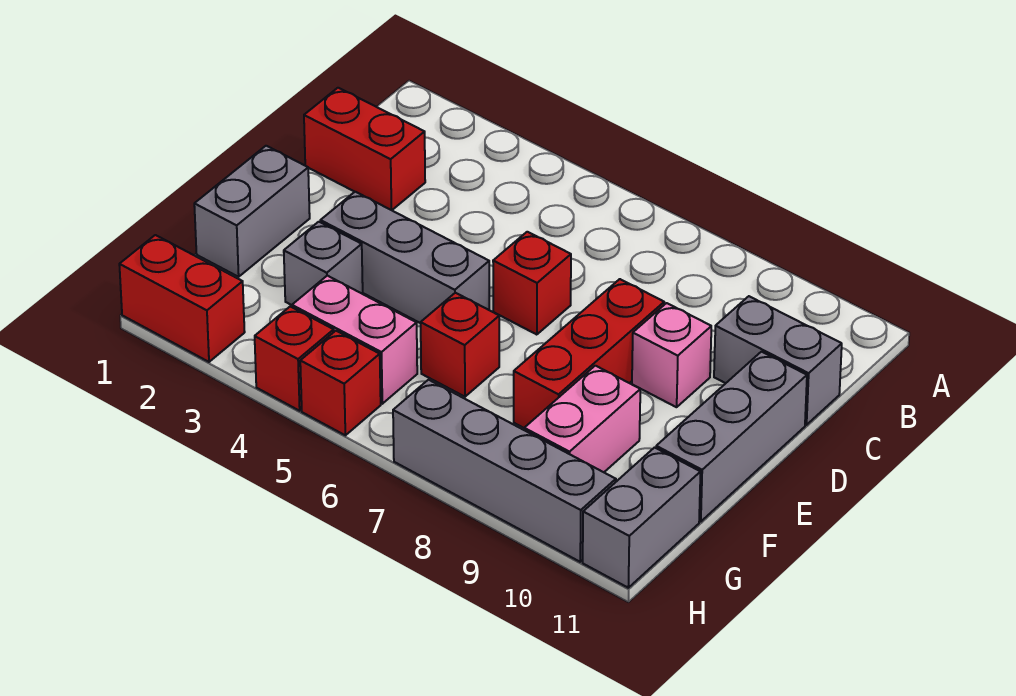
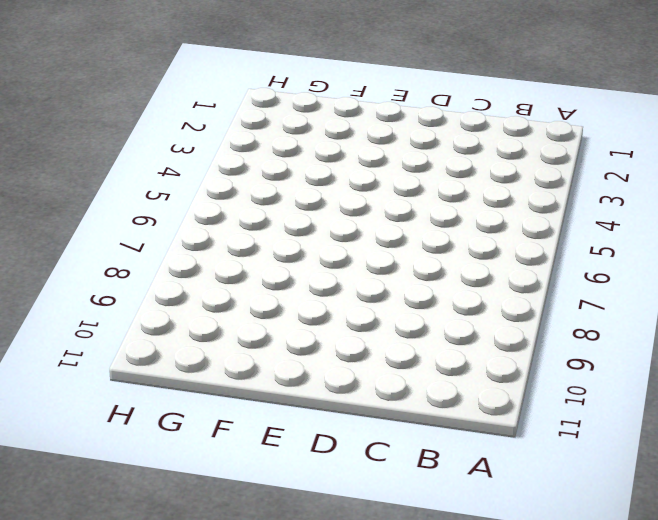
none -> red 1x2 brick [304,88,425,210]
none -> grey 1x2 brick [714,296,842,425]
none -> red 1x1 brick [493,232,571,335]

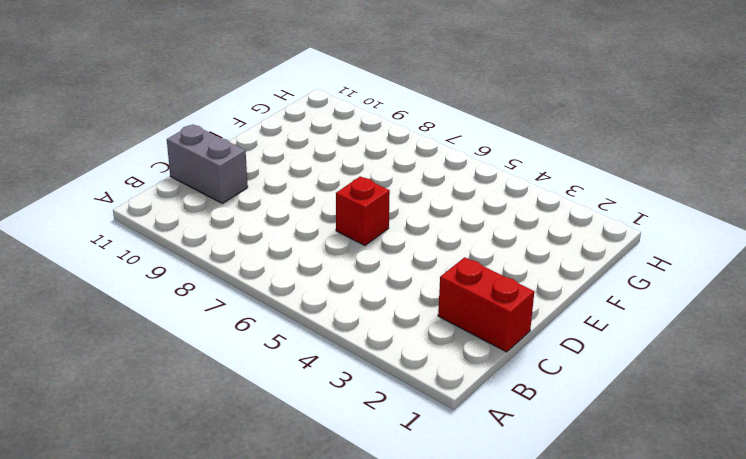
none -> red 1x3 brick [514,279,664,428]
none -> pink 1x1 brick [632,303,711,407]
none -> grey 1x3 brick [656,352,807,522]

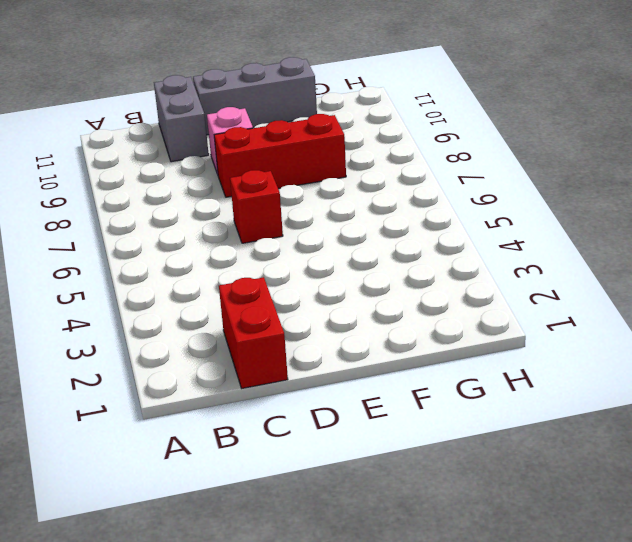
none -> grey 1x2 brick [194,146,310,277]
none -> grey 1x3 brick [321,192,489,323]
none -> grey 1x1 brick [284,222,363,305]

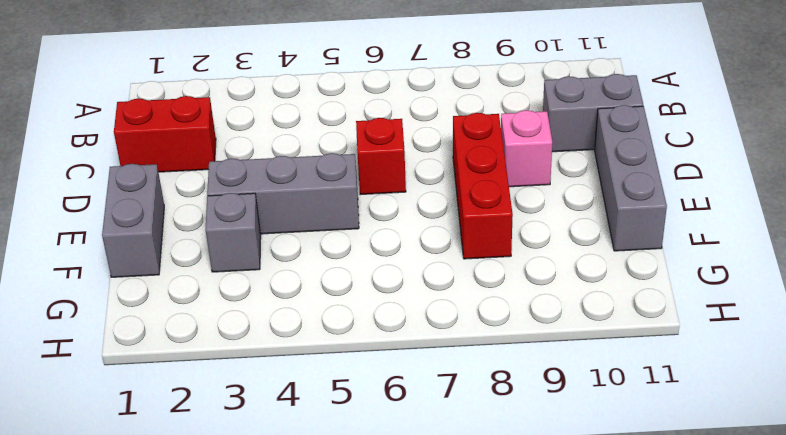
none -> red 1x1 brick [421,293,499,397]
none -> pink 1x2 brick [524,366,640,472]
none -> pink 1x2 brick [292,276,417,404]

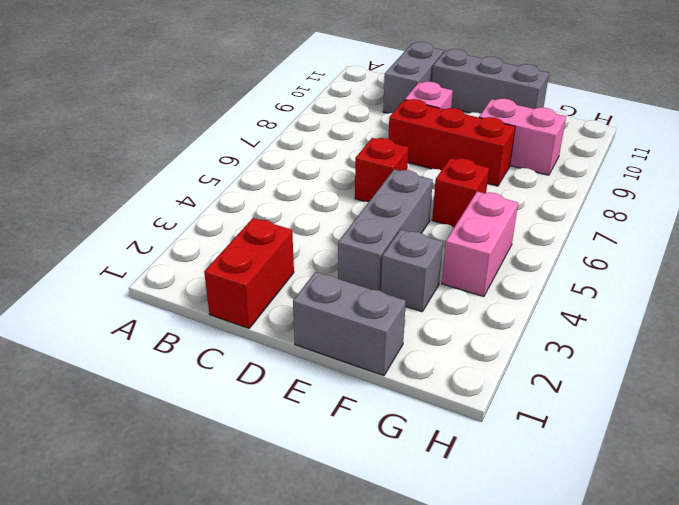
none -> grey 1x2 brick [583,448,701,588]
none -> red 1x2 brick [119,235,245,362]
none -> red 1x1 brick [255,306,334,411]

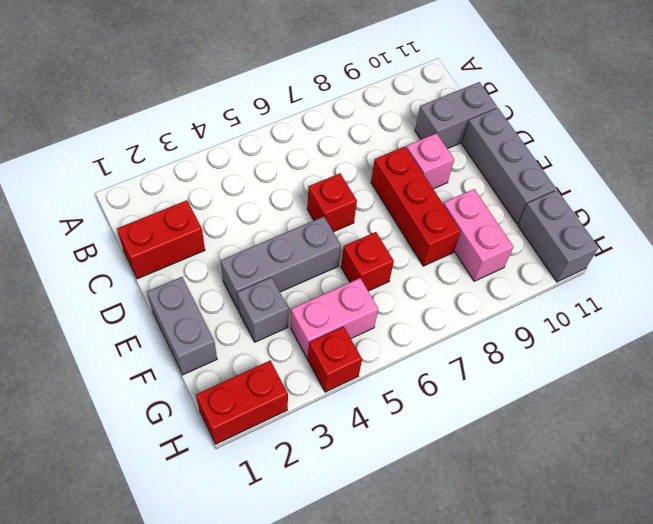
none -> red 1x1 brick [300,331,381,435]
none -> grey 1x4 brick [393,380,616,562]

